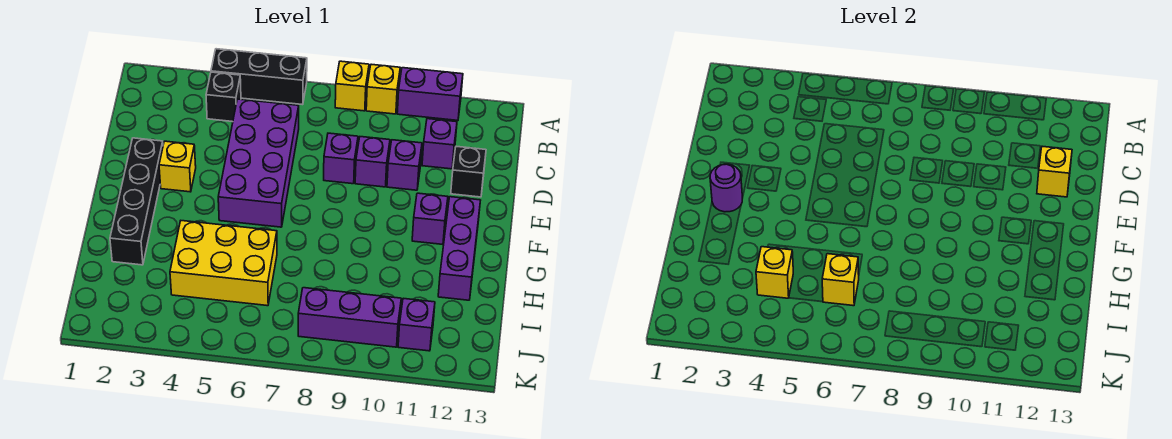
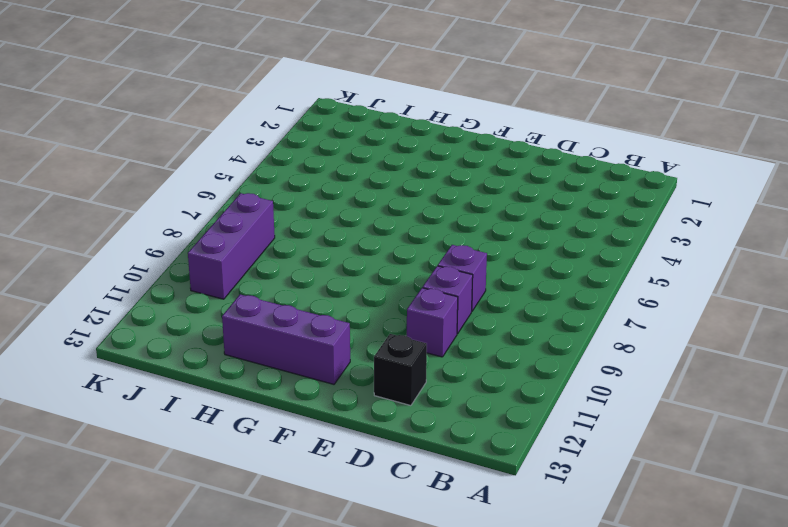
none -> black 1x3 brick [211,49,307,105]
none -> yellow 1x1 brick [335,61,369,111]
none -> yellow 1x1 brick [366,64,400,114]

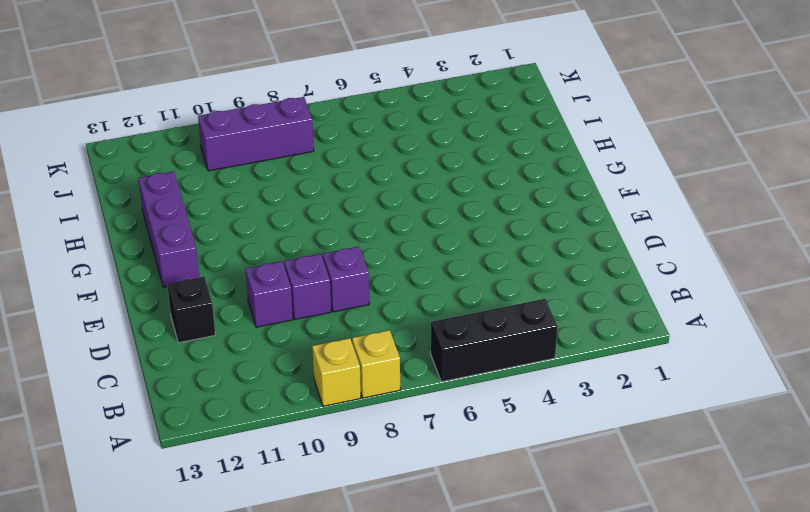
none -> purple 1x2 brick [397,68,463,120]
none -> black 1x1 brick [206,72,241,122]
none -> purple 2x4 brick [218,99,299,227]

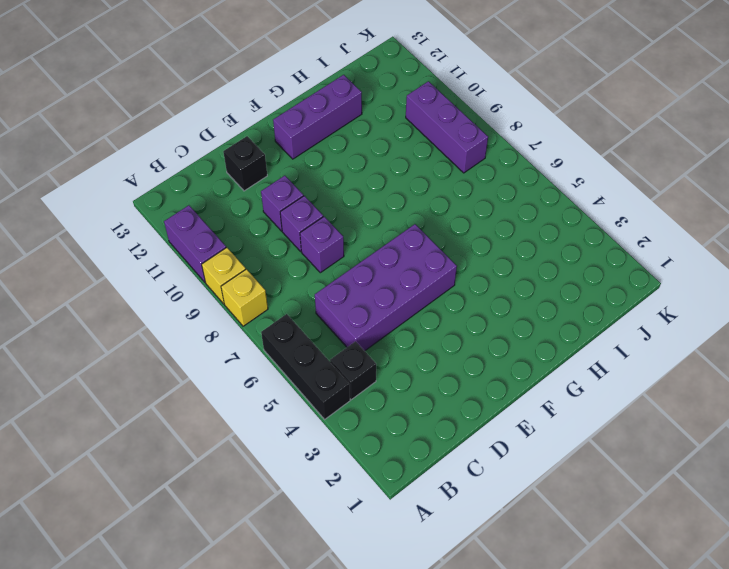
none -> purple 1x1 brick [422,119,457,169]
none -> black 1x4 brick [110,138,163,265]
none -> yellow 1x1 brick [159,141,196,192]

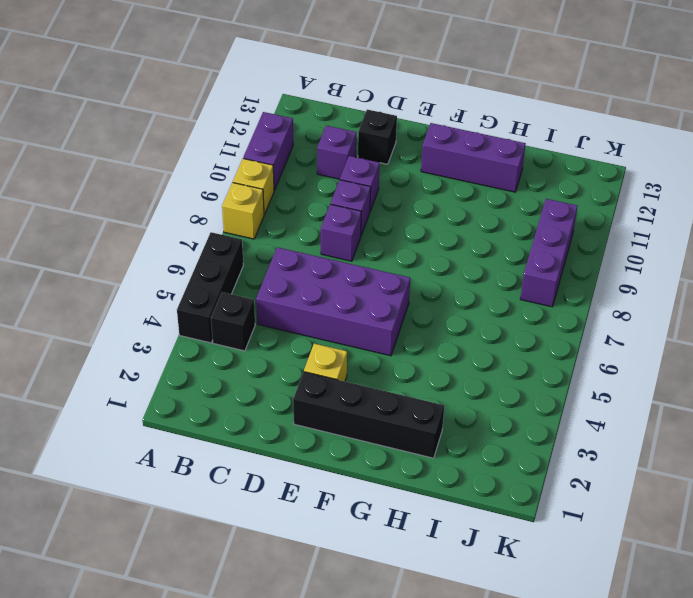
none -> purple 1x1 brick [412,193,448,244]
none -> yellow 2x3 brick [170,221,277,306]
none -> purple 1x1 brick [398,298,435,351]

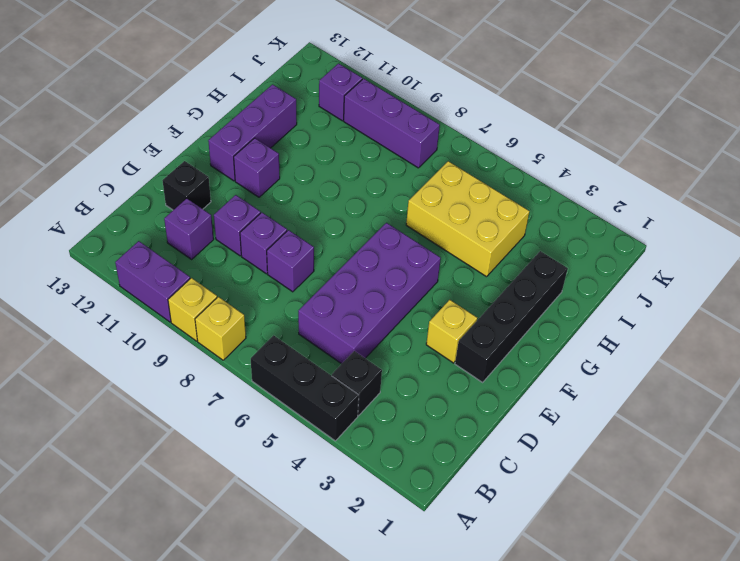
none -> yellow 1x1 brick [1037,146,1072,197]
none -> purple 1x1 round brick [710,164,742,212]
none -> yellow 1x1 brick [756,247,793,298]

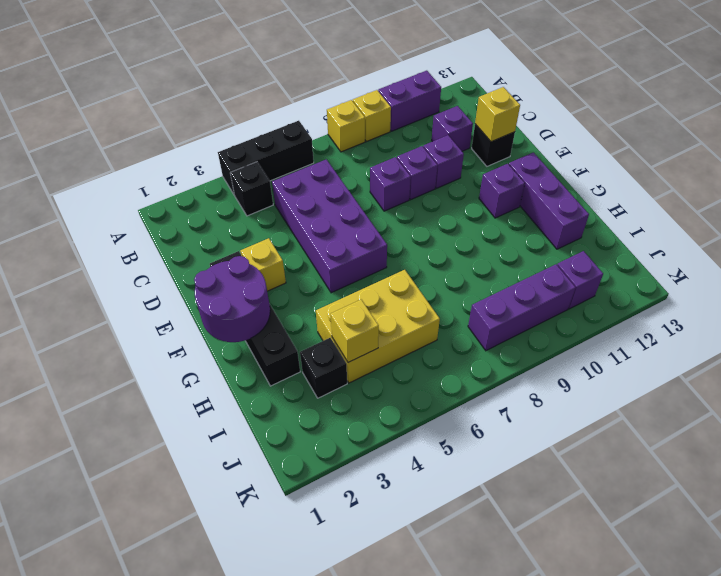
purple 2x2 round brick [194,256,270,342] -> purple 1x1 round brick [710,164,742,212]
black 1x1 brick [300,338,347,398] -> none
none -> yellow 1x1 brick [822,254,859,306]

